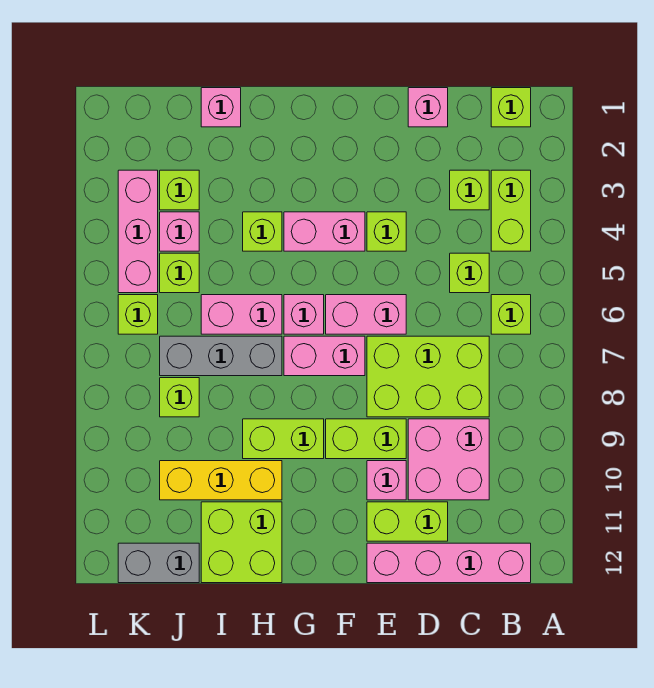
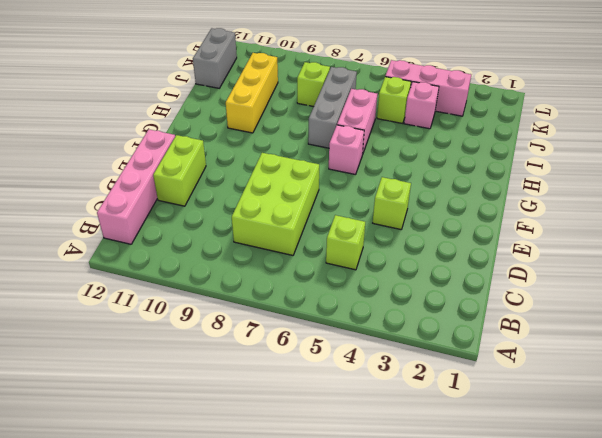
none -> lime 1x1 brick [491,88,531,127]
none -> lime 1x2 brick [491,170,531,251]
none -> lime 1x1 brick [491,295,531,334]
none -> lime 1x1 brick [450,170,489,210]

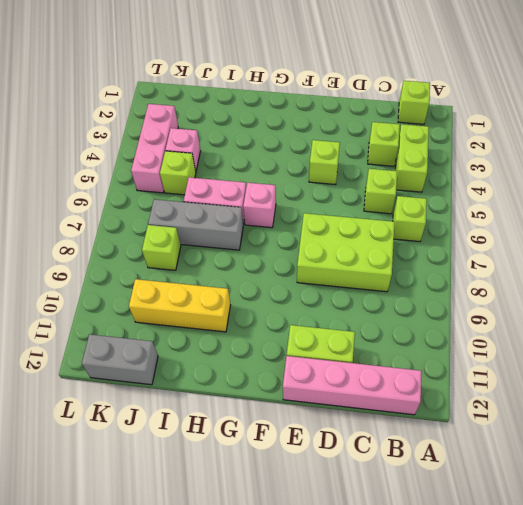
none -> pink 2x2 brick [408,419,489,500]
none -> pink 1x1 brick [408,88,448,127]
none -> pink 1x2 brick [326,295,406,334]
none -> lime 1x2 brick [326,419,406,459]

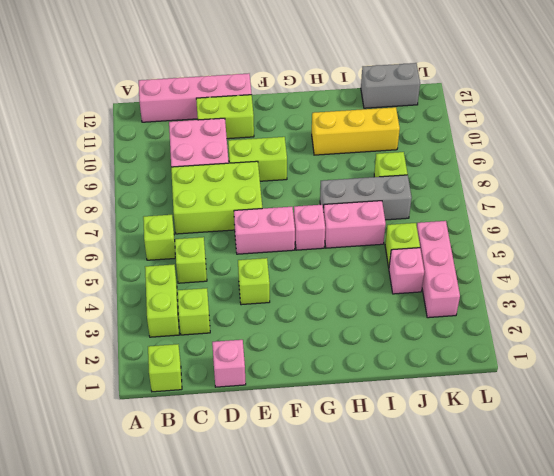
none -> pink 1x1 brick [367,461,406,500]
none -> pink 1x2 brick [284,212,365,251]
none -> pink 1x2 brick [284,336,365,376]
none -> lime 1x2 brick [243,419,324,459]

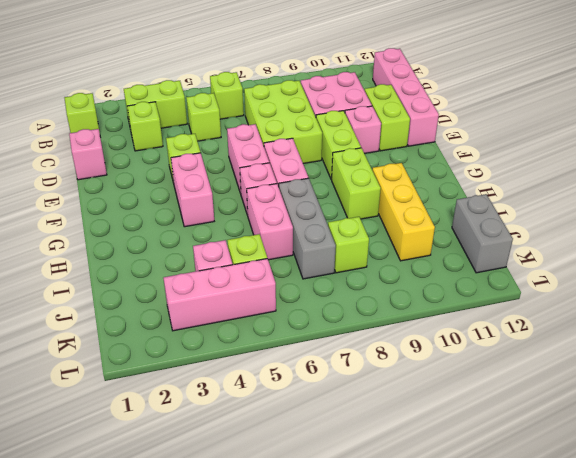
none -> lime 1x1 brick [243,212,282,251]
none -> lime 2x2 brick [201,502,282,583]
none -> pink 1x1 brick [201,88,241,127]
none -> lime 1x1 brick [160,170,199,210]

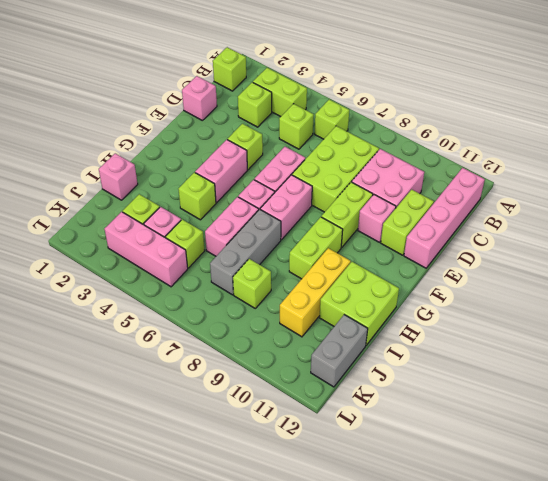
none -> lime 1x1 brick [118,295,158,334]

